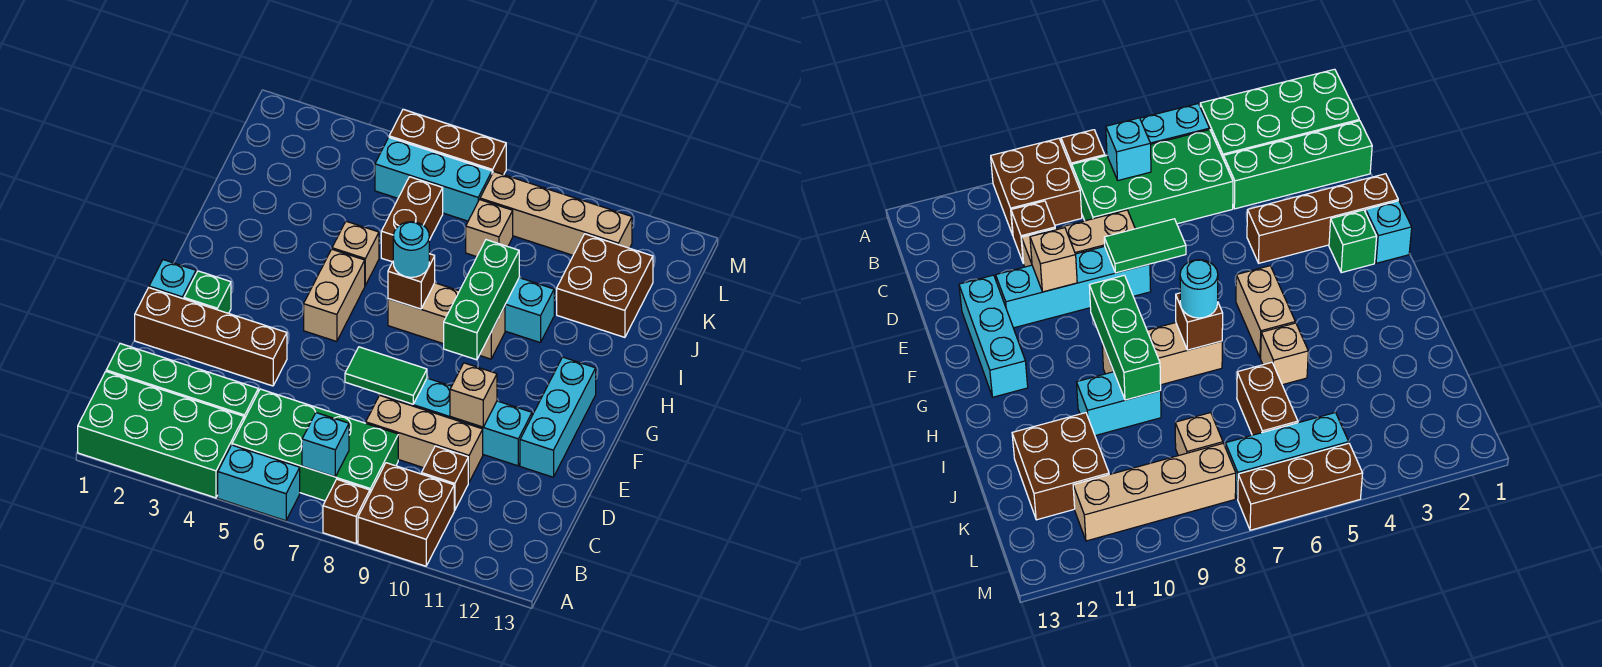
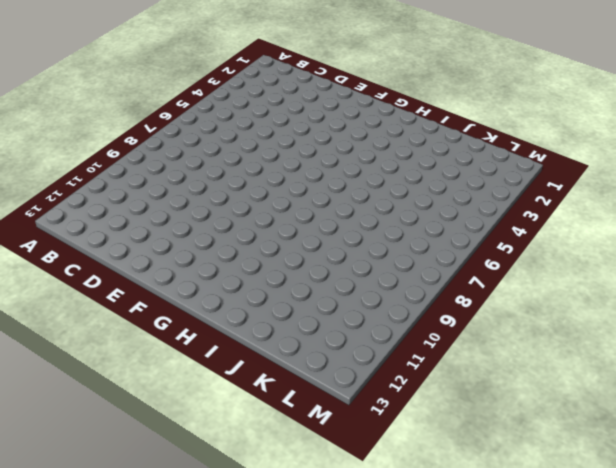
none -> green 2x4 brick [78,372,244,498]
none -> cyan 1x2 brick [218,445,300,521]
none -> brown 1x1 brick [323,479,370,543]

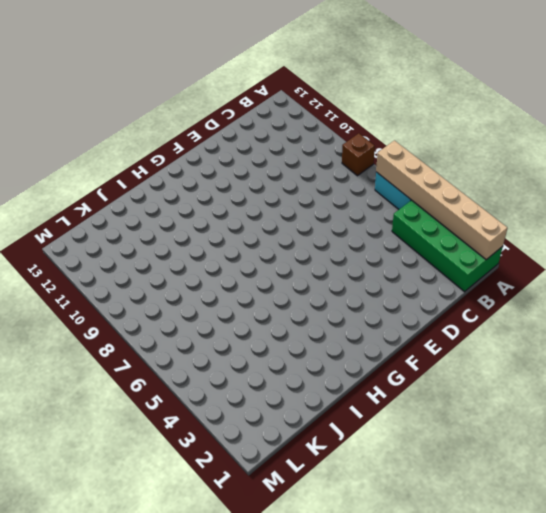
tan 1x6 brick [376,140,507,260] -> none
none -> brown 2x2 brick [358,463,454,566]
none -> green 2x4 brick [232,389,398,501]
none -> green 1x4 brick [106,344,258,419]

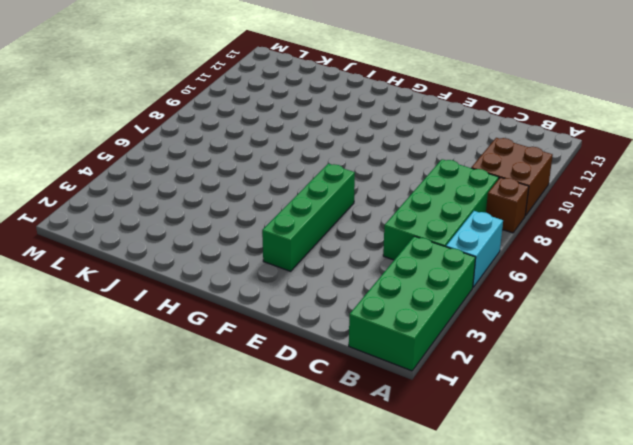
green 1x4 brick [262,164,355,271] -> green 1x4 brick moved to [106,344,258,419]
none -> brown 1x1 brick [422,446,468,510]
none -> tan 1x3 brick [366,395,483,482]
none -> brown 1x4 brick [135,288,287,386]

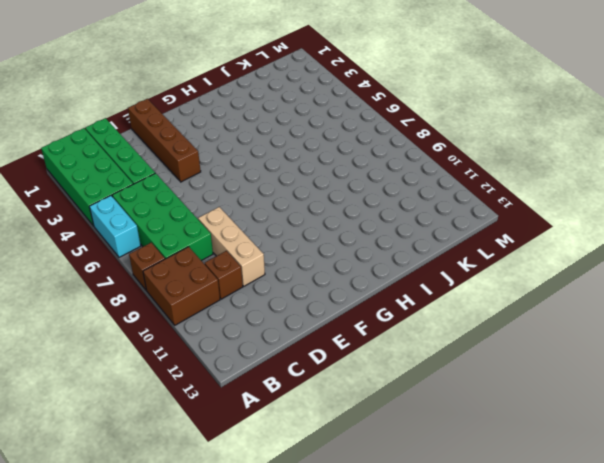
none -> cyan 1x4 brick [380,378,532,466]
none -> cyan 1x3 brick [520,357,596,477]
none -> cyan 1x1 brick [149,260,196,299]

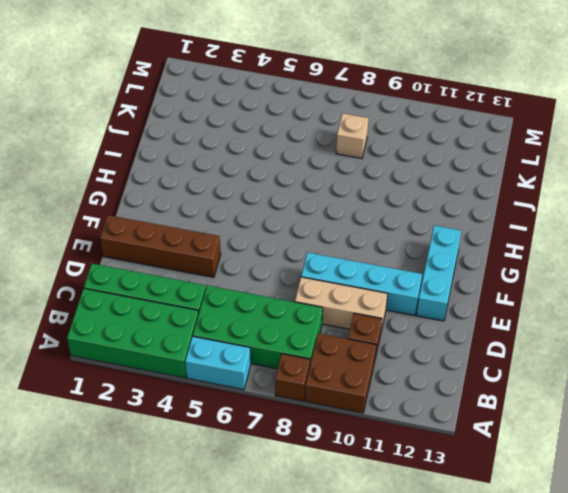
none -> cyan 1x1 brick [149,260,196,299]
none -> green 1x1 brick [184,271,231,313]
none -> tan 1x2 brick [304,249,365,342]

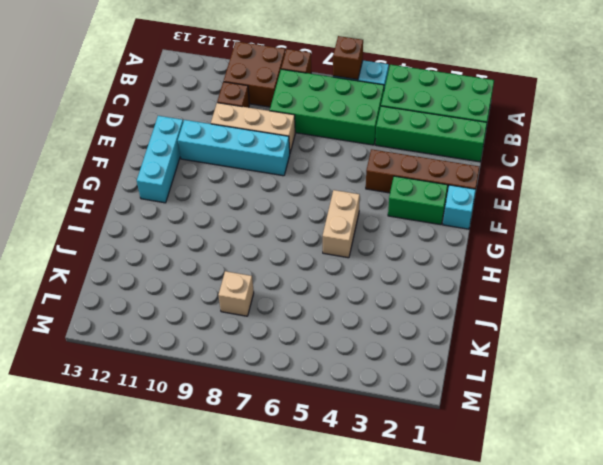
brown 1x1 brick [333,36,363,80] -> brown 1x1 brick moved to [388,254,435,309]
green 1x2 brick [388,176,448,225] -> green 1x1 brick [184,271,231,313]
none -> tan 1x3 brick [388,283,505,359]
none -> tan 1x1 brick [332,221,379,285]
none -> cyan 1x2 brick [505,278,554,343]

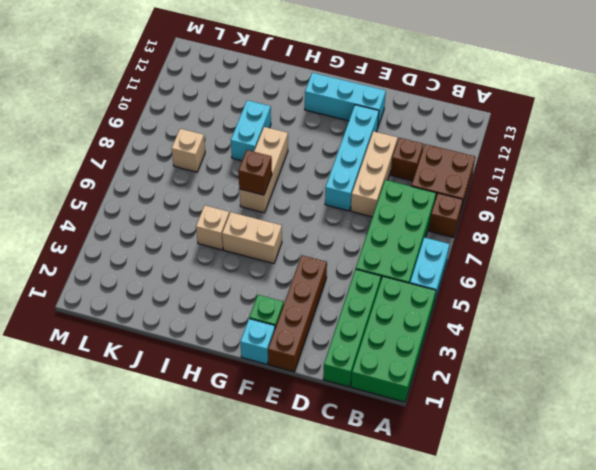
none -> brown 1x2 brick [381,177,443,262]
none -> brown 2x2 brick [557,234,653,337]
none -> cyan 1x3 brick [375,137,492,221]

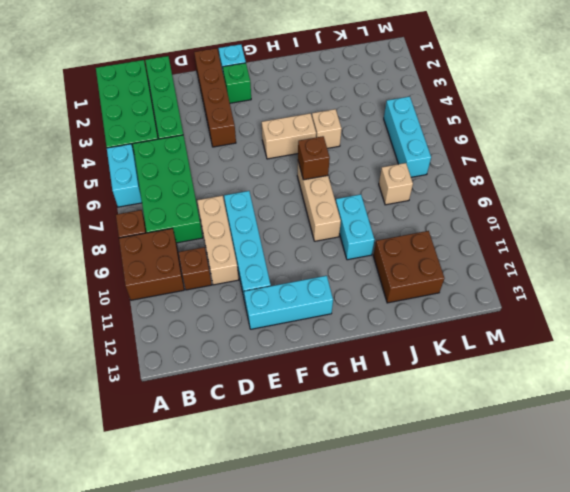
none -> brown 1x2 brick [381,177,443,262]
none -> tan 1x4 brick [480,172,632,255]
none -> brown 1x3 brick [389,109,506,175]

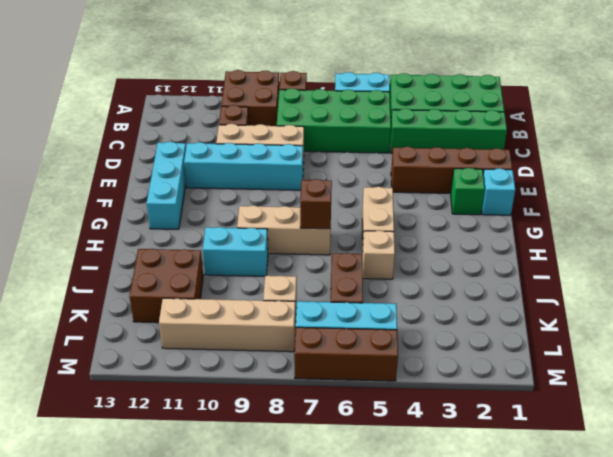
none -> cyan 1x1 brick [302,413,349,477]
none -> green 1x2 tile [345,347,427,404]
none -> tan 1x1 brick [450,363,497,427]

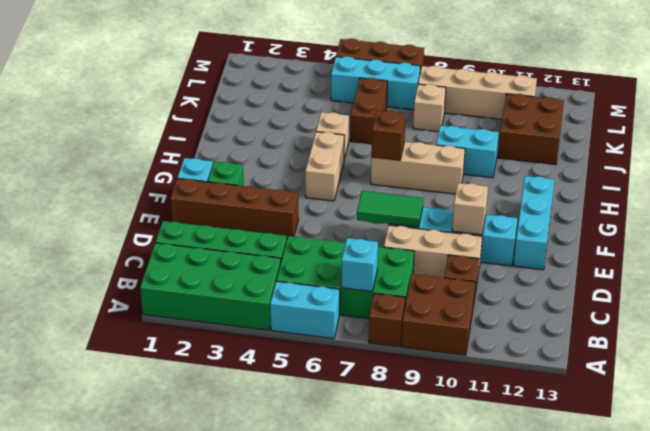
none -> green 1x3 brick [444,240,519,360]
none -> cyan 1x1 round brick [393,222,429,277]

